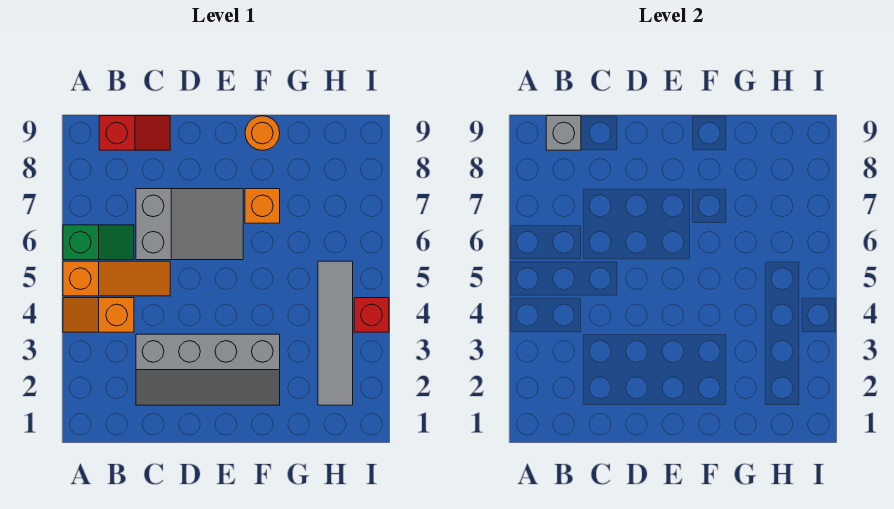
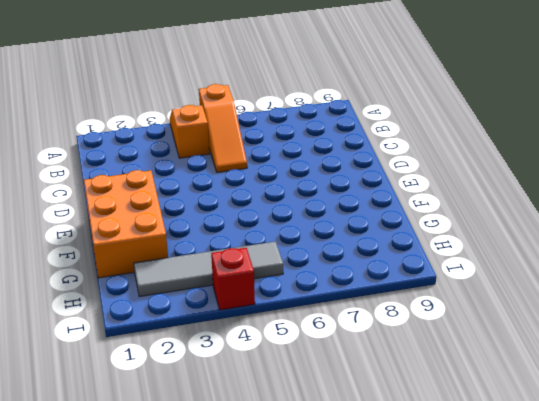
orange 2x3 brick [84,170,168,278] -> grey 2x4 slope [136,334,280,405]
none -> green 1x2 slope [63,225,134,260]
none -> red 1x2 slope [99,116,170,150]

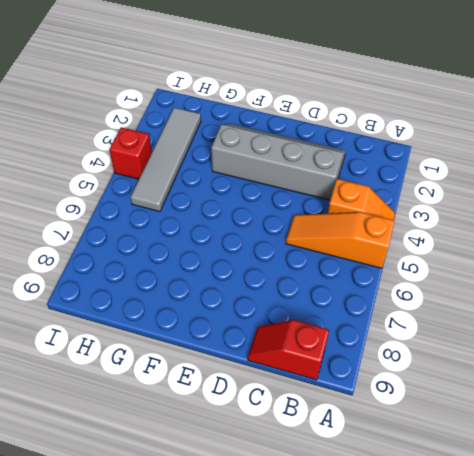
none -> green 1x2 slope [63,225,134,260]
none -> grey 2x3 slope [136,189,243,260]

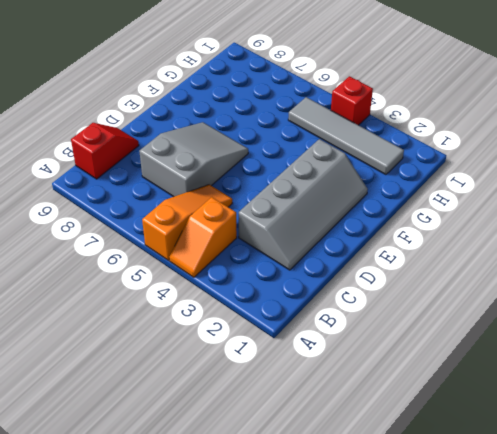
none -> green 1x2 slope [63,225,134,260]
none -> orange 1x1 brick [245,189,280,223]

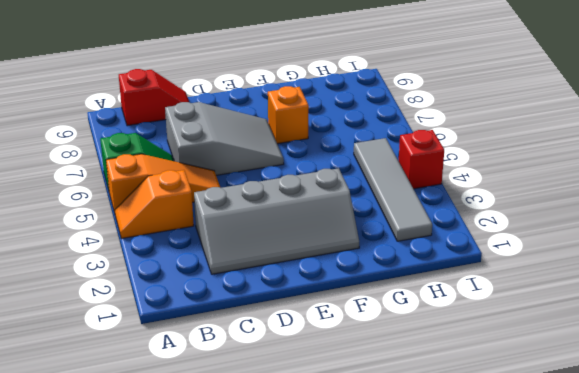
none -> orange 1x1 round brick [245,116,280,150]
none -> grey 1x1 brick [546,116,581,150]

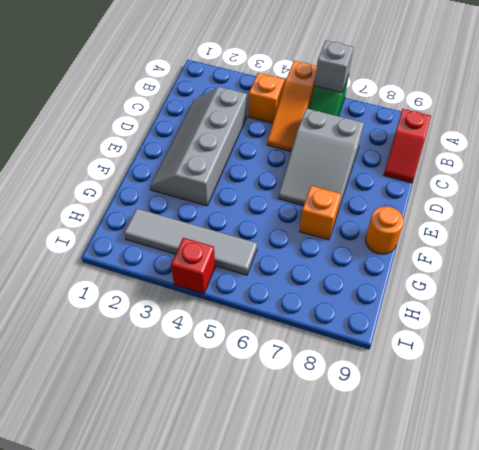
grey 1x1 brick [315,41,353,93] -> grey 1x1 brick moved to [546,116,581,150]

